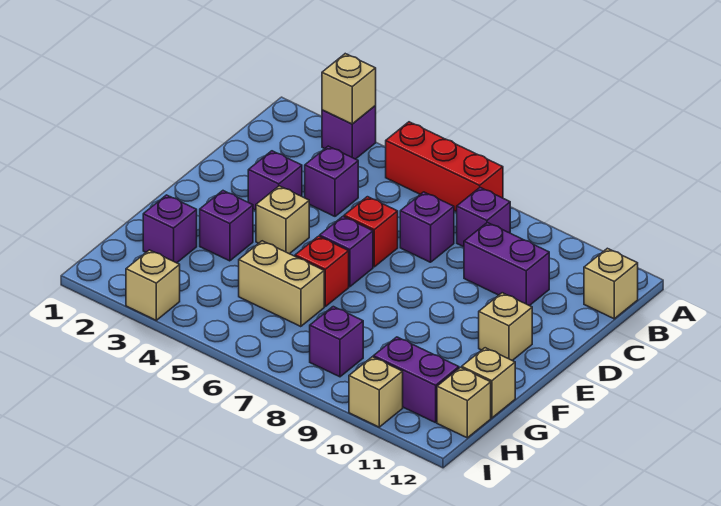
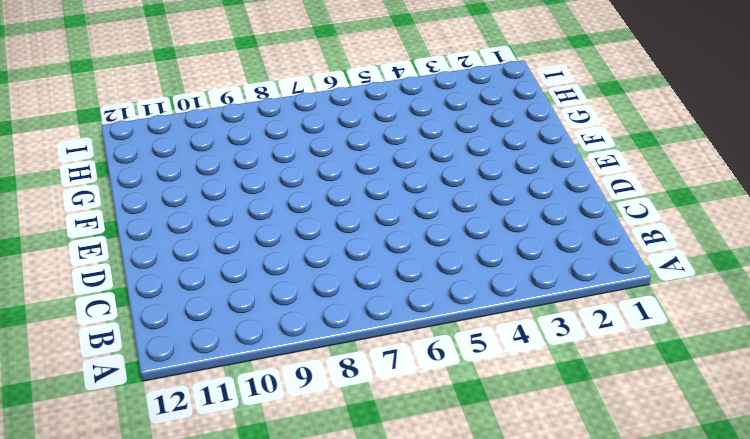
none -> purple 1x1 brick [322,106,376,159]
none -> red 1x3 brick [386,122,503,212]
none -> purple 1x1 brick [457,188,510,247]

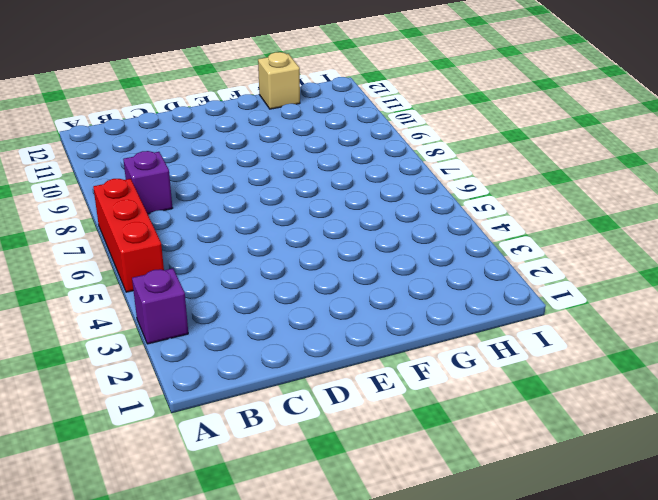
none -> tan 1x1 brick [584,248,638,319]
none -> purple 1x1 brick [305,146,358,216]
none -> purple 1x1 brick [400,192,454,262]

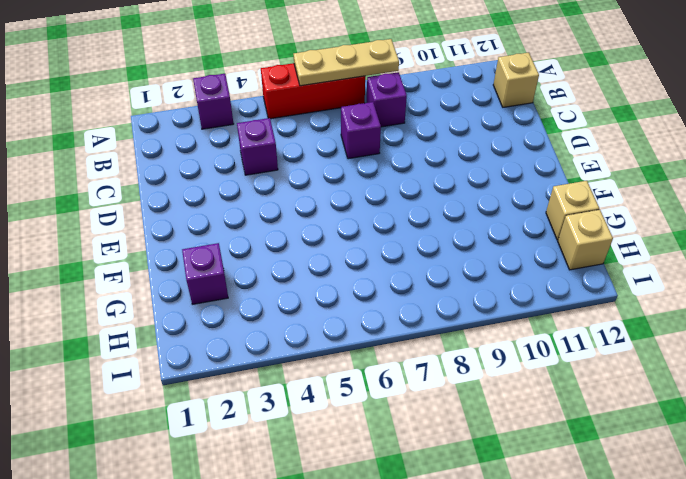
tan 1x3 plate [294,39,399,86] -> none
none -> purple 1x2 brick [464,222,549,306]
none -> purple 1x1 brick [248,151,302,210]
none -> red 1x1 brick [344,197,398,267]

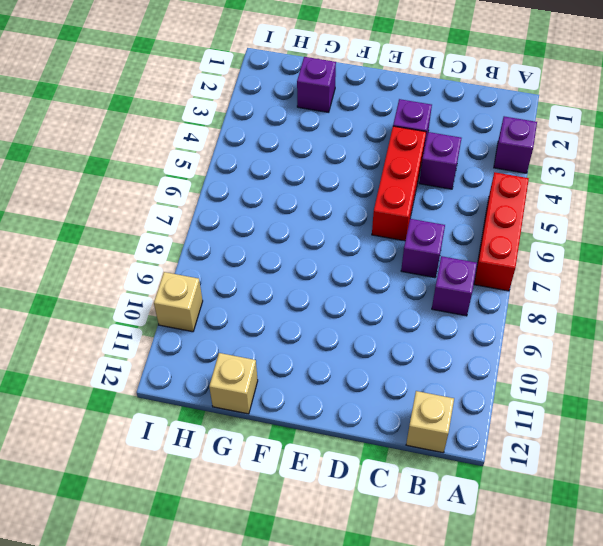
red 1x3 brick [372,126,426,241] -> red 1x1 brick [344,197,398,267]
none -> purple 1x2 brick [464,222,549,306]
none -> tan 1x1 brick [256,186,309,254]
none -> purple 1x1 brick [320,217,373,287]

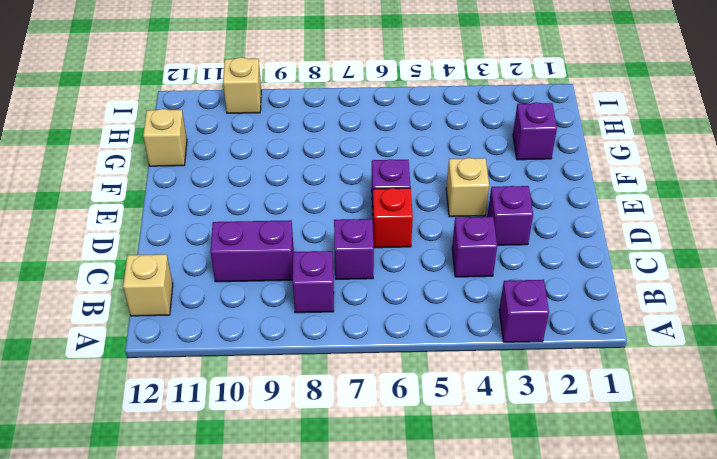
none -> red 1x3 brick [386,122,503,212]
none -> tan 1x1 brick [479,293,532,361]
none -> purple 1x1 brick [200,191,253,261]

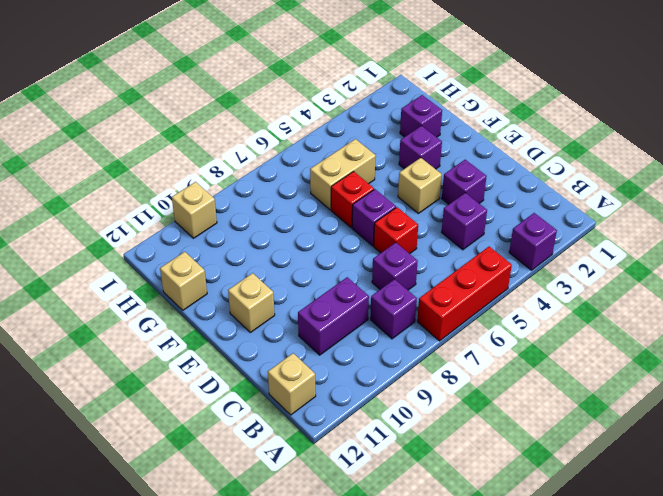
none -> purple 1x1 brick [310,307,363,377]
none -> purple 1x2 brick [373,337,459,423]
none -> tan 1x1 brick [437,368,491,438]

